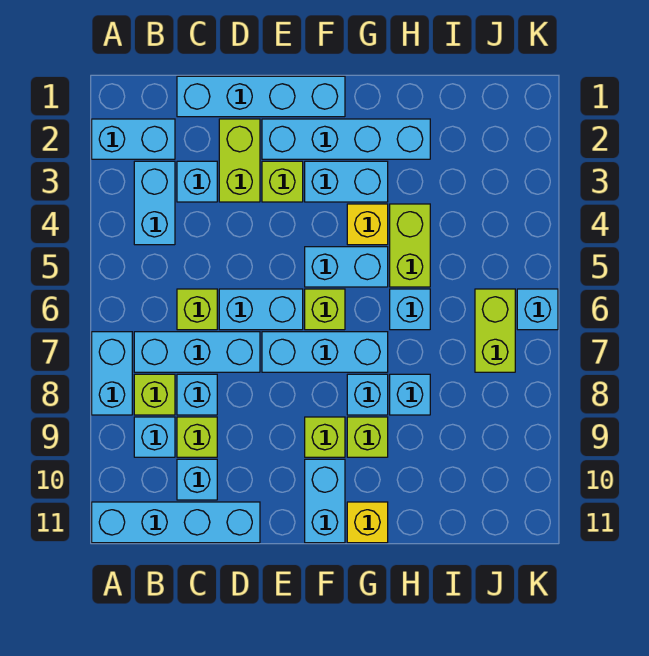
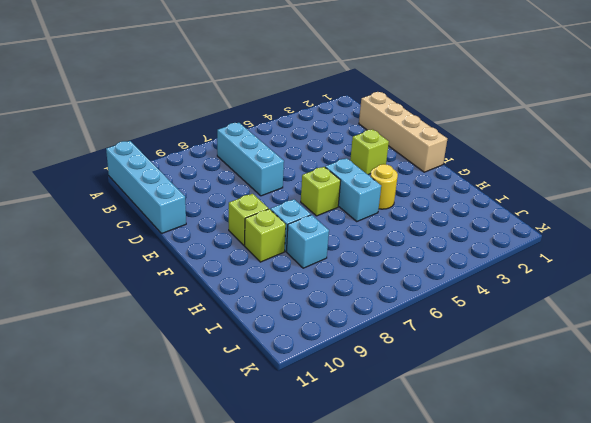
tan 1x4 brick [359,92,447,172] -> cyan 1x4 brick [177,76,345,117]
yellow 1x1 round brick [370,164,398,209] -> yellow 1x1 brick [347,204,388,245]
none -> cyan 1x2 brick [92,119,175,159]
none -> cyan 1x2 brick [92,332,132,415]
none -> cyan 1x2 brick [134,161,175,245]
none -> lime 1x1 brick [134,374,175,415]

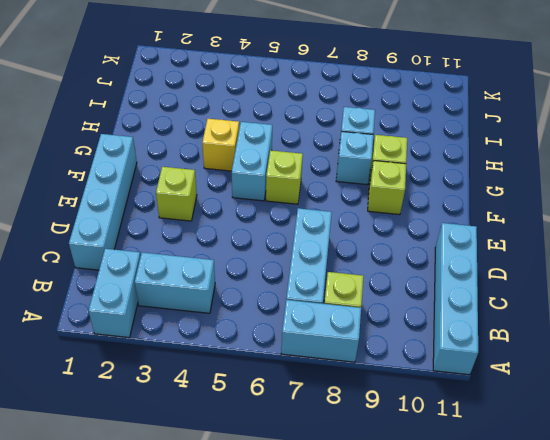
none -> cyan 1x1 brick [134,417,175,457]
none -> cyan 1x1 brick [177,161,217,202]
none -> lime 1x1 brick [177,289,217,330]
none -> cyan 1x1 brick [177,374,217,415]

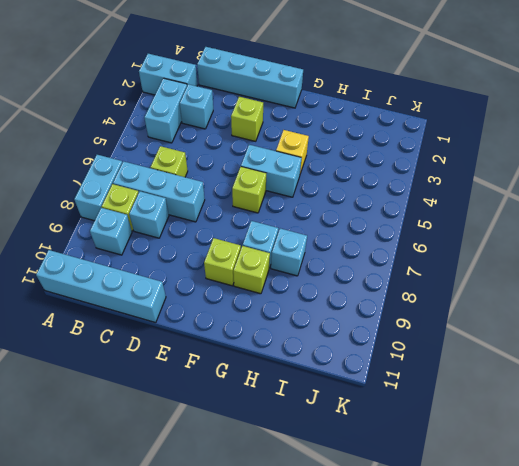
none -> lime 1x1 brick [177,417,217,457]
none -> cyan 1x1 brick [177,459,217,500]
none -> lime 1x2 brick [219,119,260,202]
none -> cyan 1x2 brick [219,289,303,330]

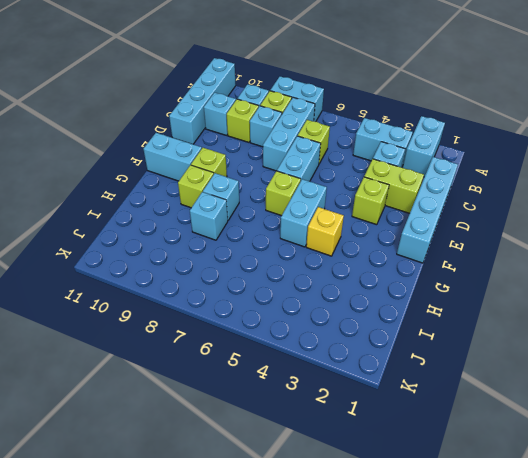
none -> cyan 1x4 brick [262,119,430,159]
none -> cyan 1x3 brick [262,332,388,372]
none -> cyan 1x2 brick [305,161,388,202]
none -> yellow 1x1 brick [347,502,388,543]

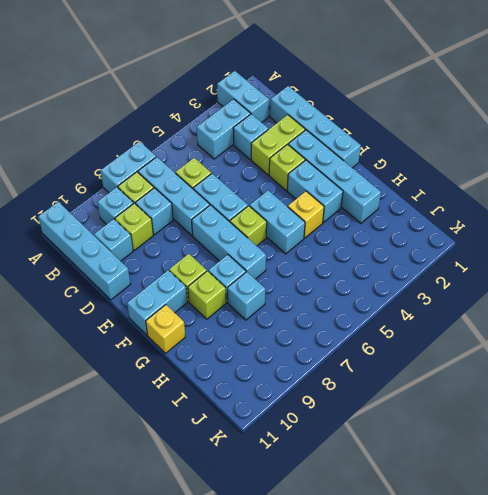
none -> lime 1x2 brick [390,204,430,287]
none -> cyan 1x1 brick [390,289,430,330]
none -> lime 1x2 brick [475,289,515,372]
none -> cyan 1x1 brick [517,289,558,330]

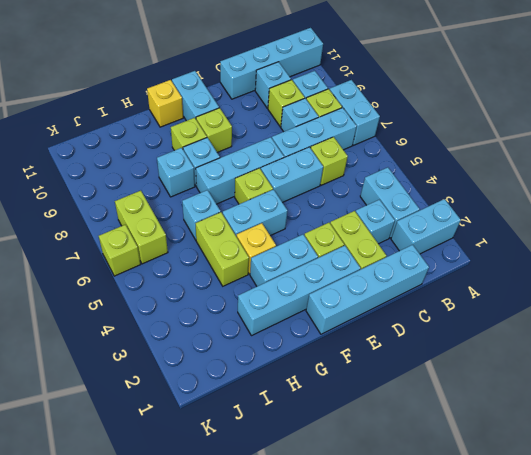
lime 1x1 brick [99,225,141,276] -> cyan 1x1 brick [517,289,558,330]

